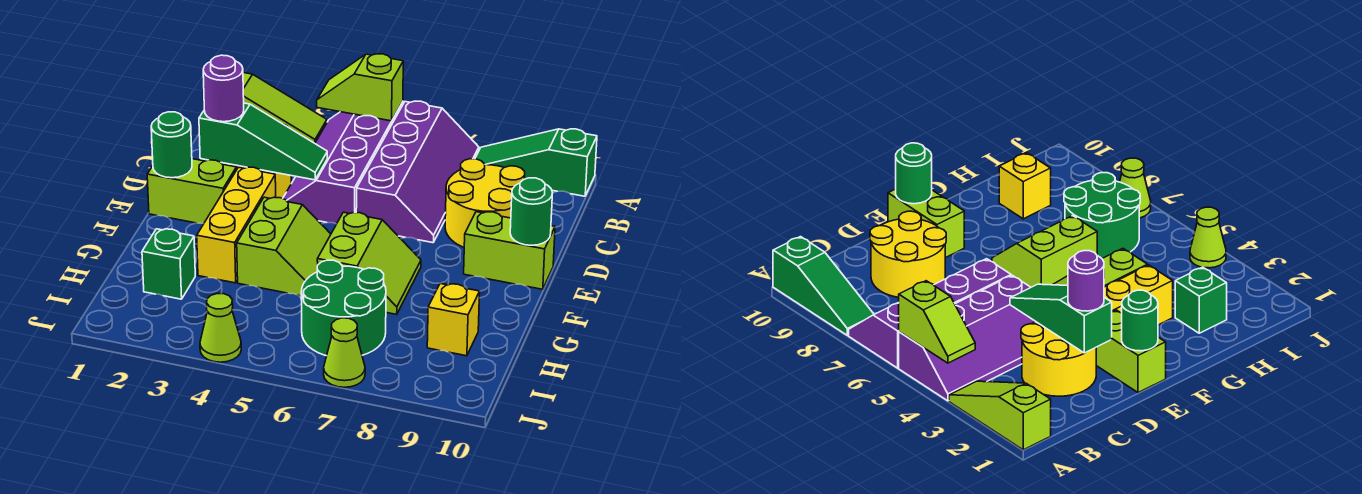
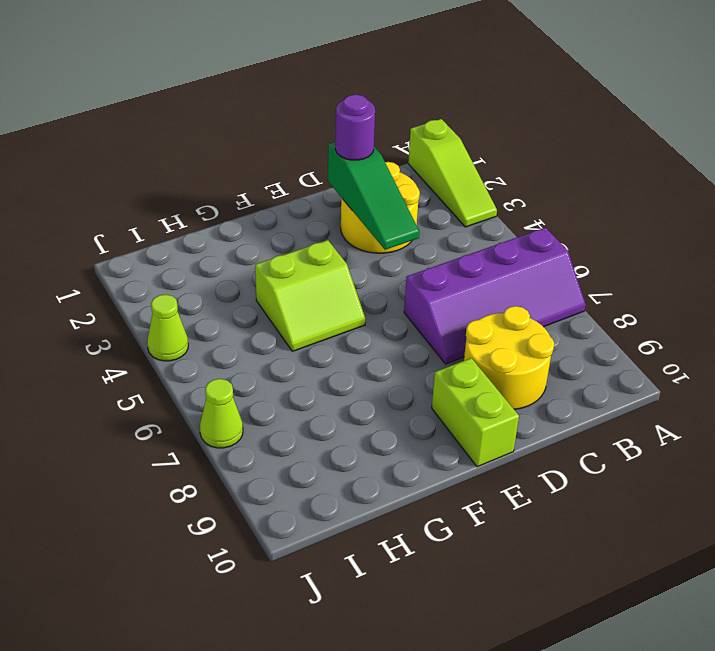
none -> purple 2x4 slope [283,102,403,224]
none -> green 1x3 slope [475,129,597,196]
none -> lime 1x2 brick [147,159,236,224]

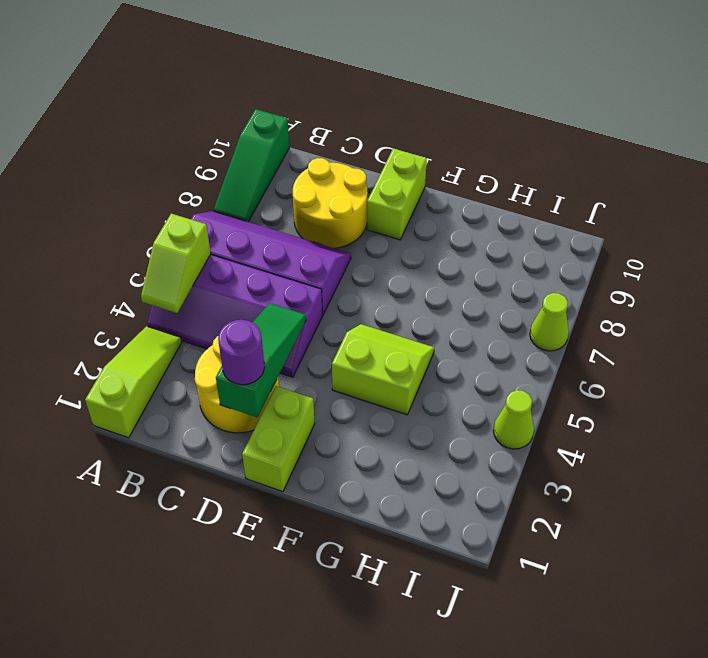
none -> yellow 1x3 brick [197,167,276,283]
none -> lime 2x2 slope [317,212,421,314]
none -> green 1x1 brick [142,229,195,299]

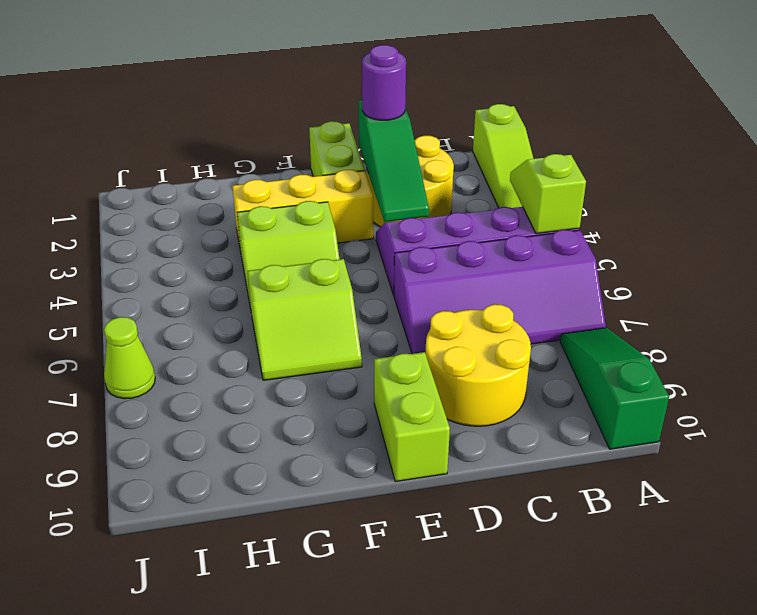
none -> green 1x1 brick [142,229,195,299]
none -> green 2x2 round brick [301,260,386,356]
none -> yellow 1x1 brick [427,284,480,356]

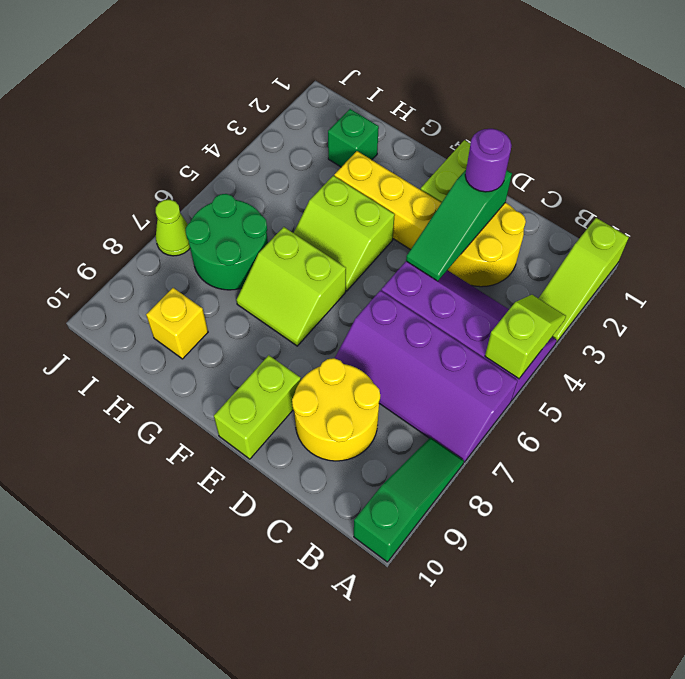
none -> lime 1x1 cone [200,294,241,362]
none -> green 1x1 round brick [151,112,192,178]
none -> green 1x1 round brick [510,178,553,245]

